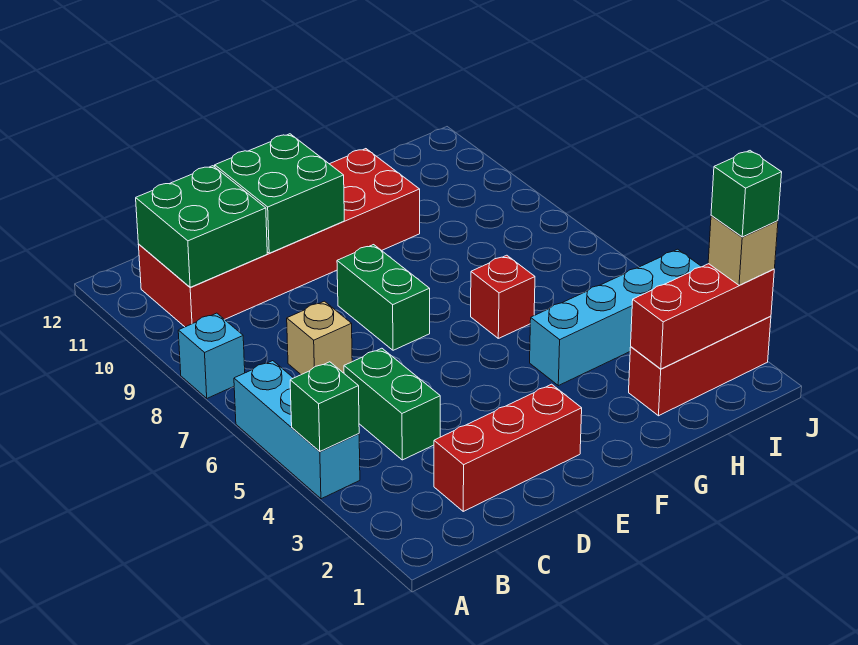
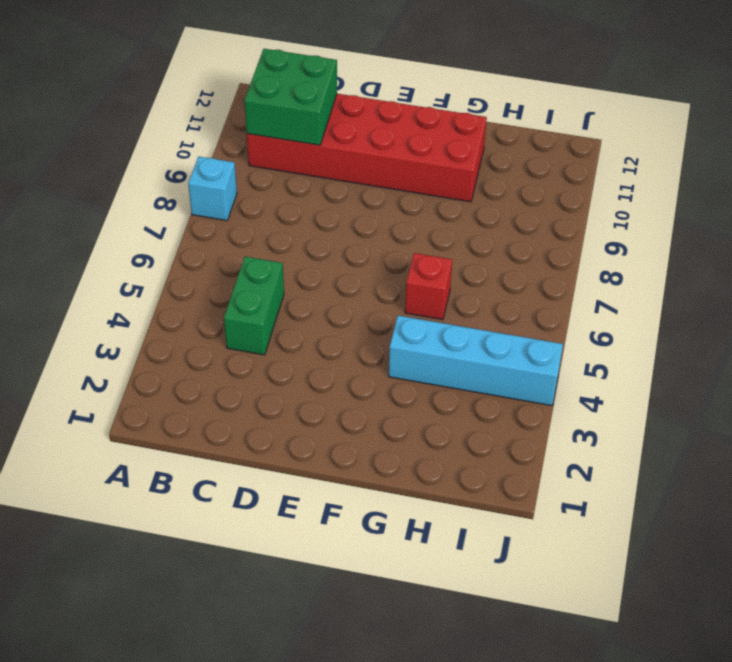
none -> cyan 1x3 brick [234,361,360,499]
none -> red 1x3 brick [434,384,582,511]
none -> tan 1x1 brick [287,301,352,375]

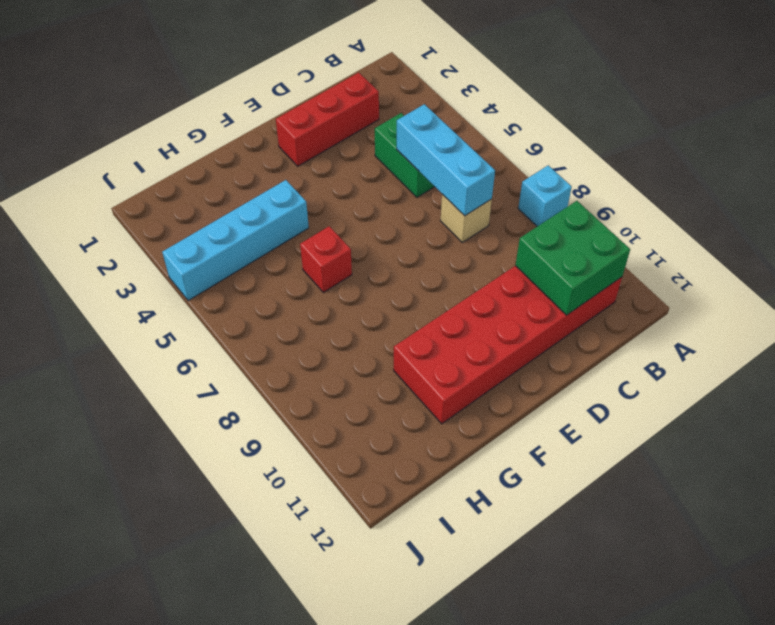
cyan 1x3 brick [397,104,495,216] -> cyan 1x3 brick moved to [234,361,360,499]
none -> green 1x2 brick [337,245,430,350]
none -> red 1x3 brick [629,316,771,416]
none -> green 1x1 brick [290,362,359,451]

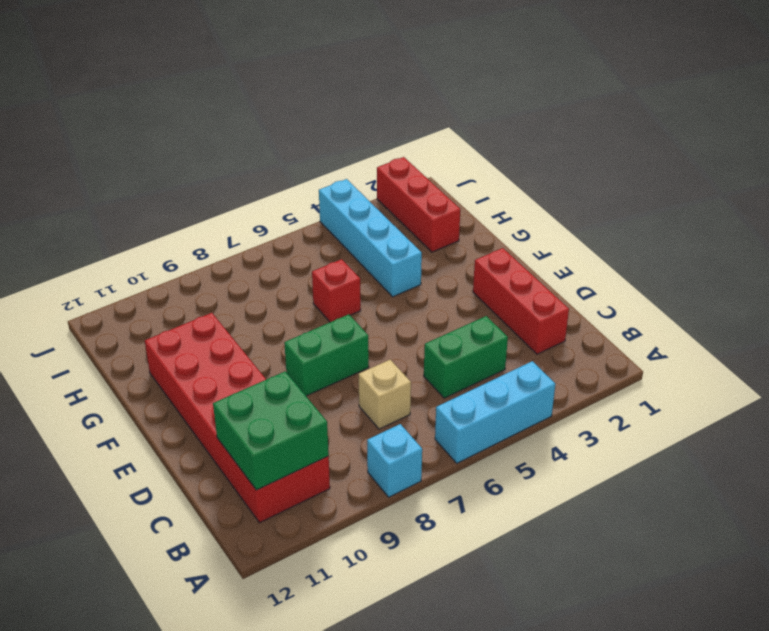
none -> green 1x1 brick [290,362,359,451]
none -> green 2x2 brick [215,134,344,253]
none -> red 1x3 brick [631,264,774,369]

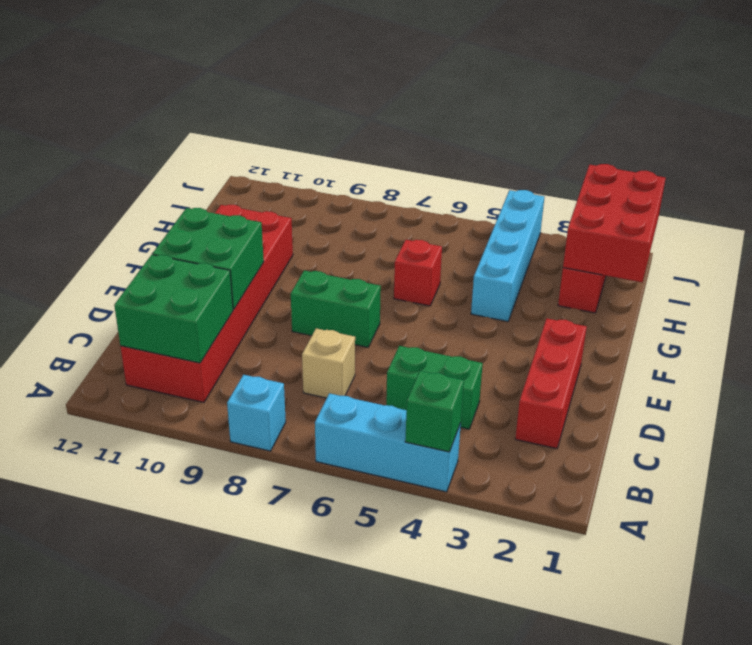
red 2x3 brick [563,164,666,282] -> red 1x3 brick [631,264,774,369]
none -> tan 1x1 brick [708,216,778,285]
none -> green 1x1 brick [711,151,782,237]

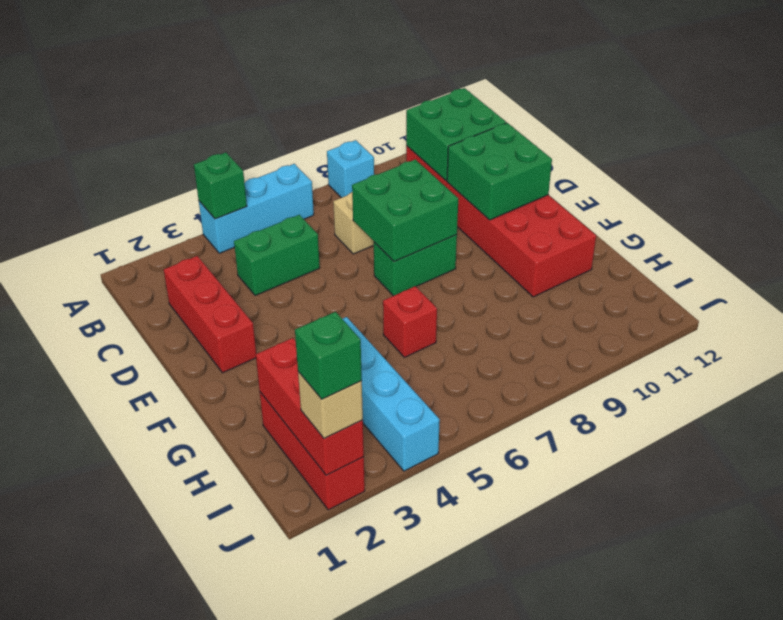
green 2x2 brick [352,159,458,262] -> none

